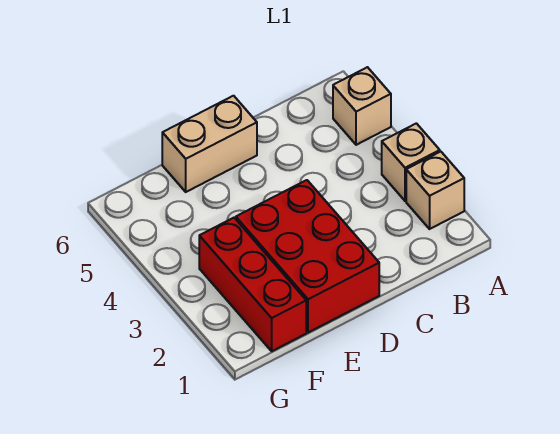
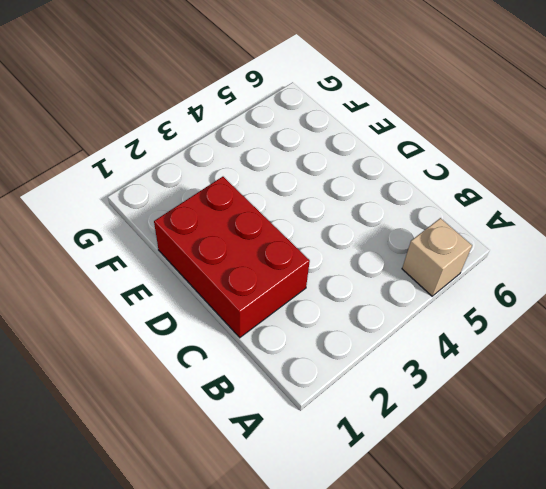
red 2x3 brick [154,177,310,338] -> red 2x3 brick turned to [236,180,379,333]
none -> tan 1x1 brick [406,152,464,229]
none -> tan 1x1 brick [382,123,440,201]

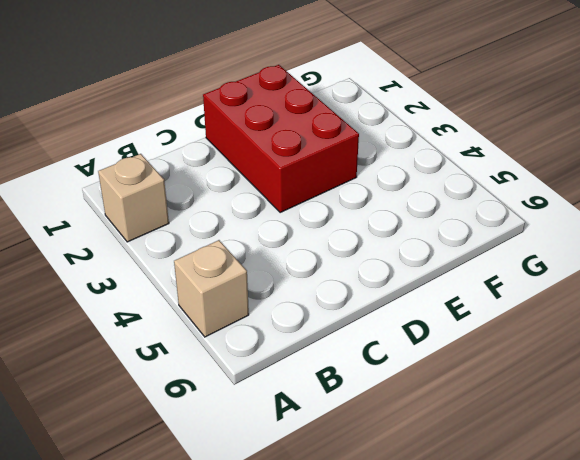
none -> tan 1x1 brick [382,123,440,201]
none -> tan 1x2 brick [162,96,257,192]

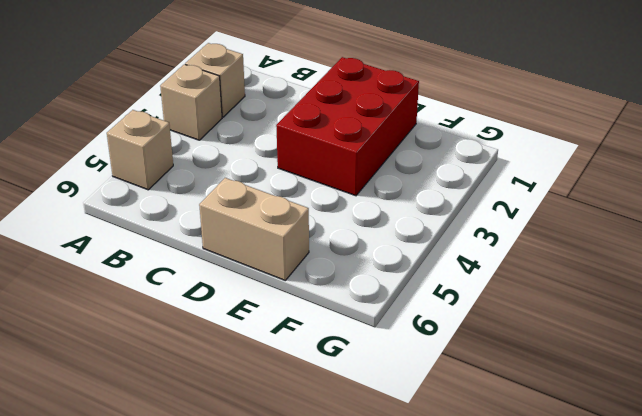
none -> red 1x3 brick [199,218,306,351]

